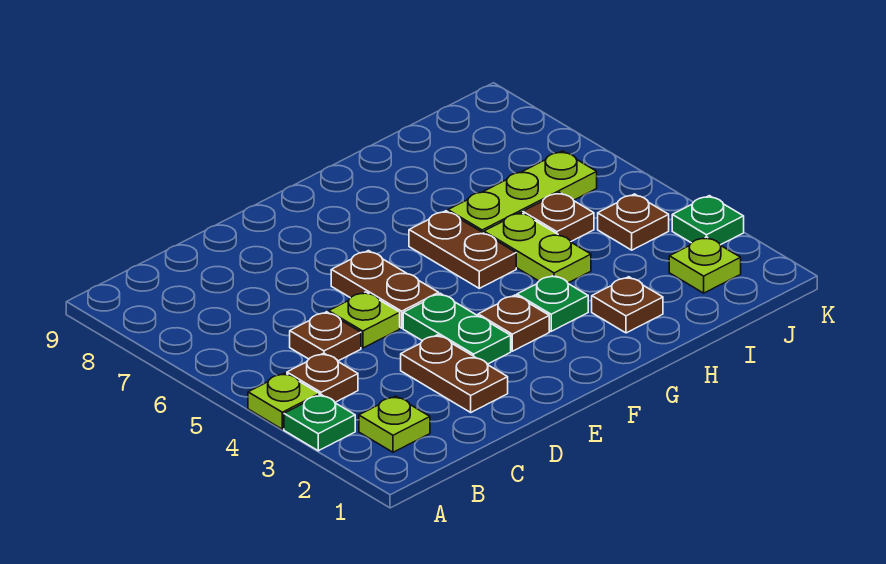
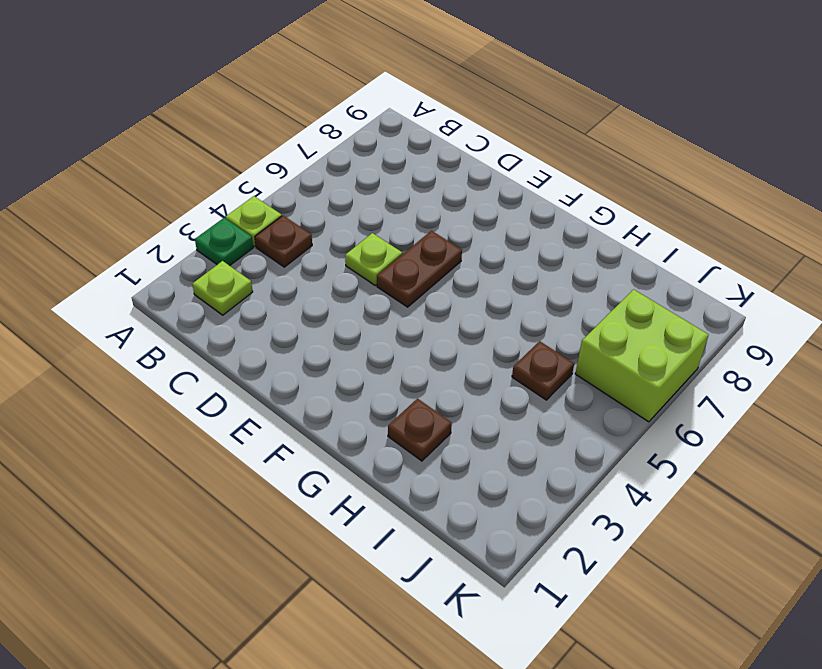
lime 2x2 brick [575,289,708,422] -> lime 1x3 plate [448,151,597,233]
none -> brown 1x1 plate [290,312,361,361]
none -> brown 1x2 plate [401,335,508,412]
none -> green 1x2 plate [403,293,511,364]

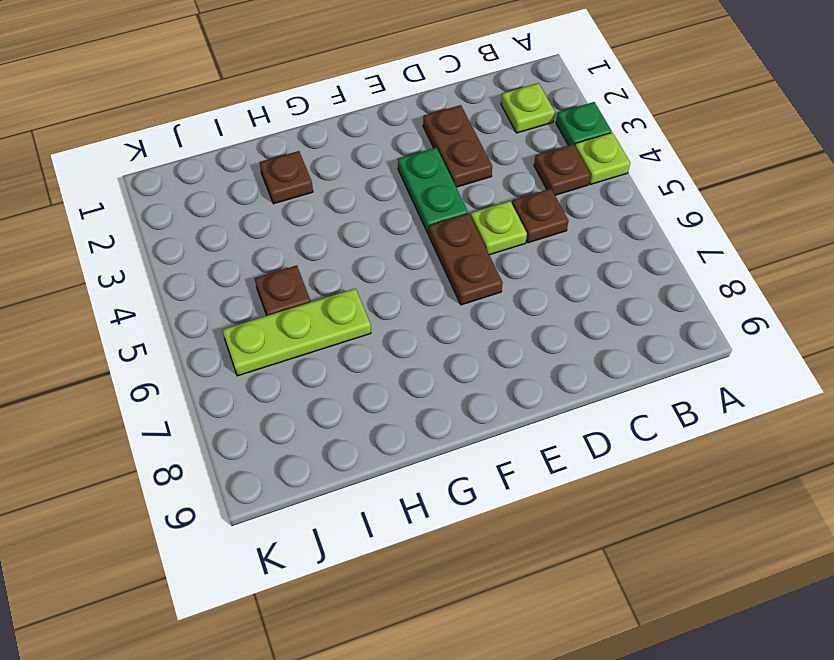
none -> brown 1x1 plate [478,295,549,351]
none -> green 1x1 plate [517,275,588,331]
none -> brown 1x2 plate [409,211,516,288]

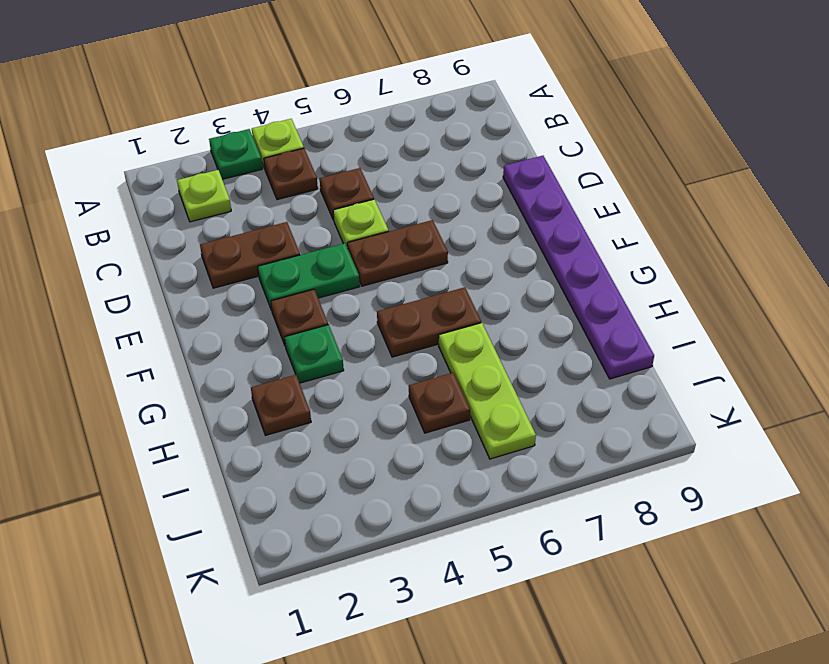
purple 1x6 plate [503,156,654,379] -> none
none -> lime 1x2 plate [484,212,591,283]
none -> lime 1x1 plate [669,237,741,293]
none -> brown 1x1 plate [598,194,669,250]

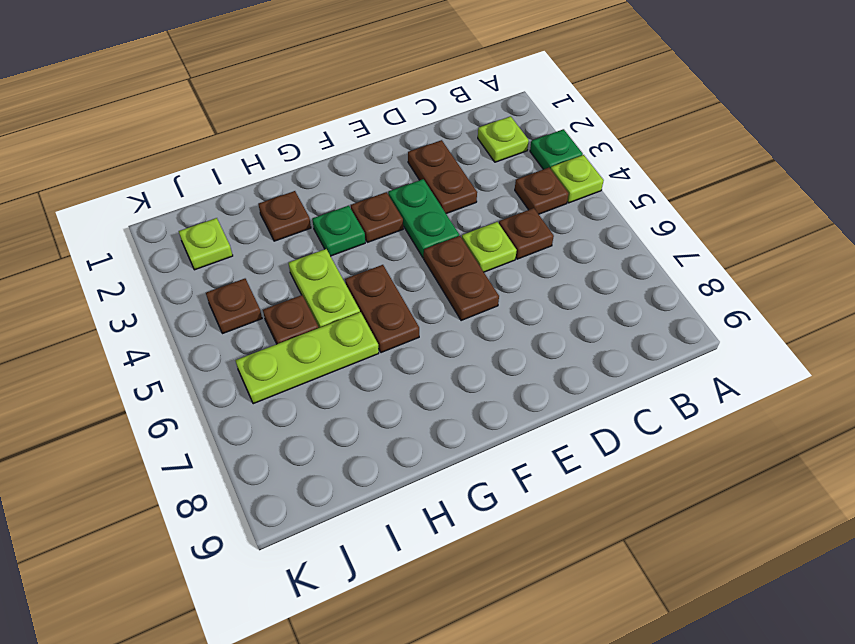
none -> green 1x1 plate [672,196,744,245]

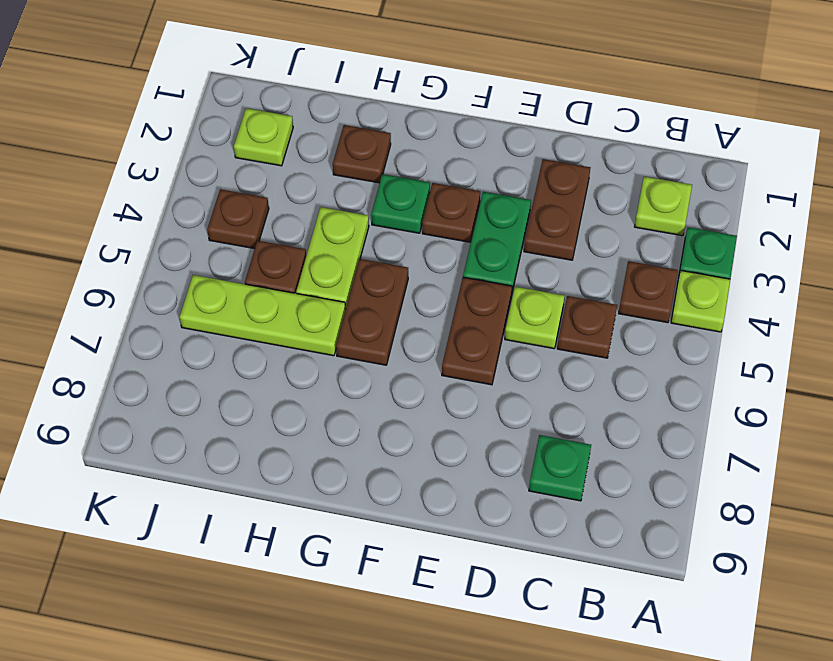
green 1x1 plate [529,435,591,501] -> green 1x1 plate moved to [672,196,744,245]

